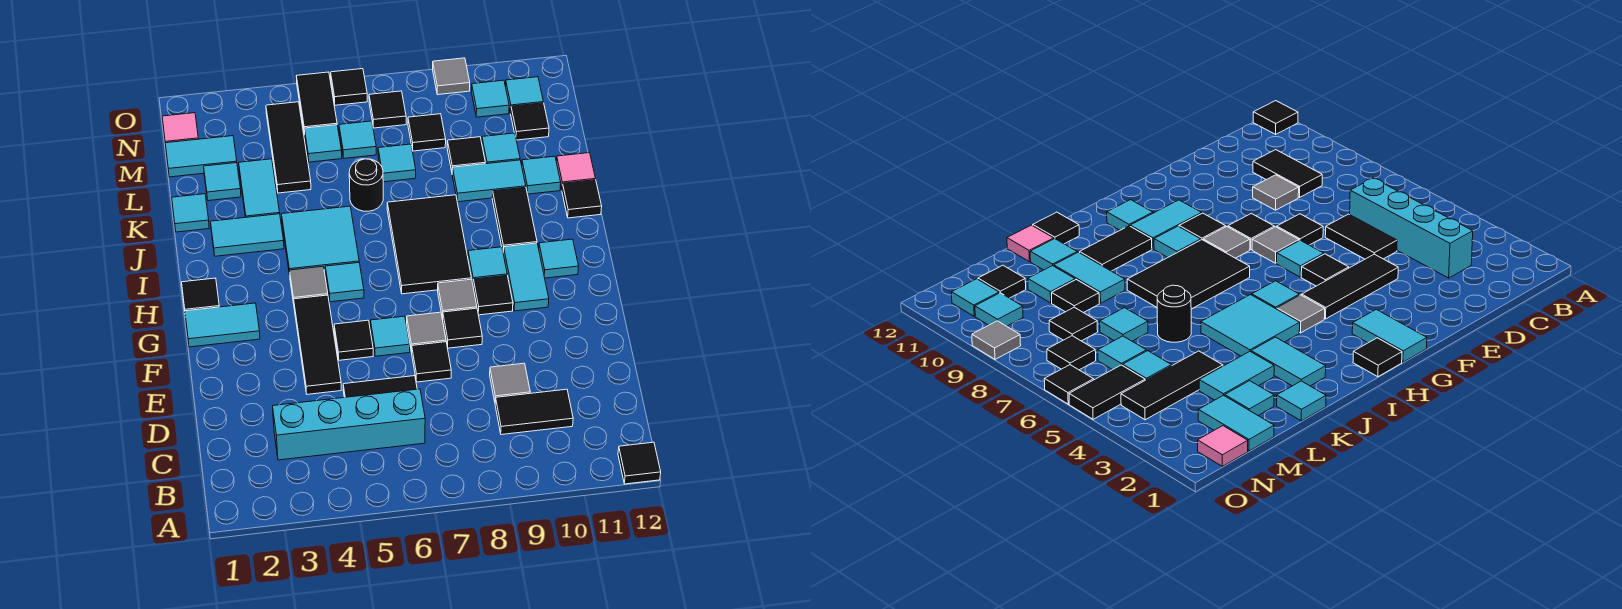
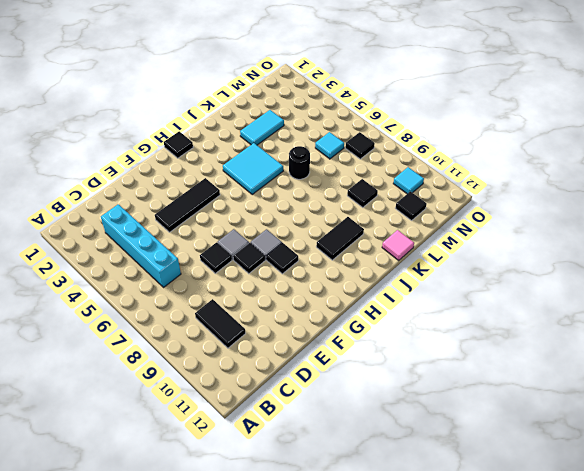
none -> black 1x1 tile [618,442,661,484]
none -> black 1x2 tile [343,376,417,397]
none -> grey 1x1 tile [490,363,530,401]
none -> black 1x1 tile [334,320,373,360]

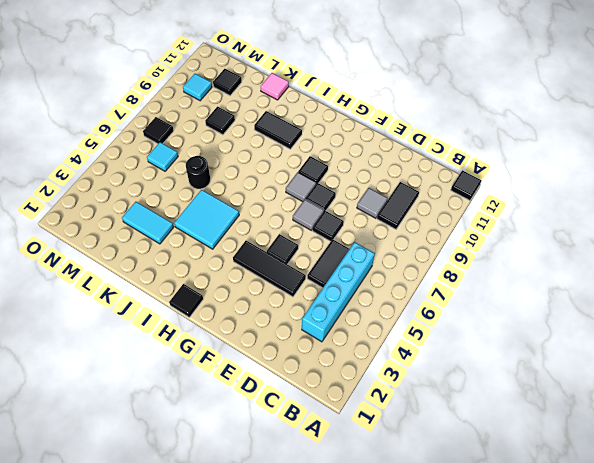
none -> cyan 1x1 tile [370,316,410,356]
none -> cyan 1x2 tile [185,303,260,347]
none -> cyan 1x2 tile [503,243,549,311]
none -> grey 1x1 tile [290,266,328,303]

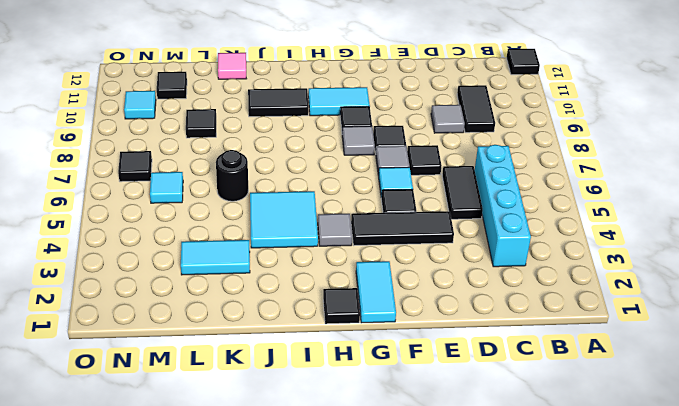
none -> cyan 1x1 tile [325,263,364,302]
none -> black 2x3 tile [387,195,472,294]
none -> cyan 1x1 tile [468,247,507,283]
none -> cyan 1x1 tile [539,239,579,278]

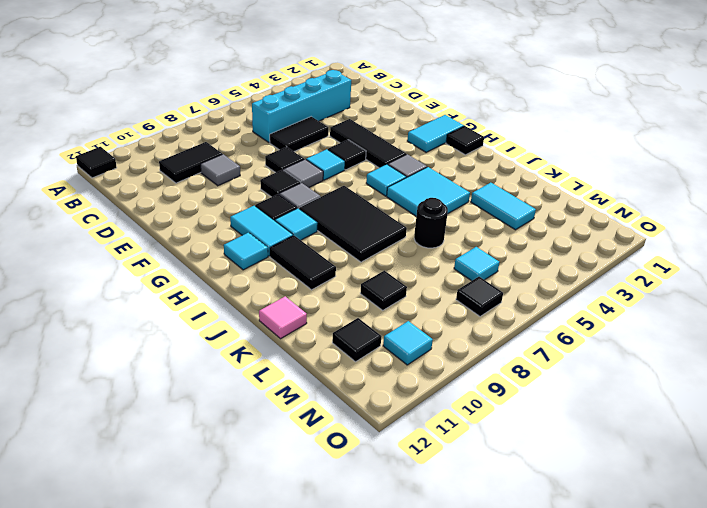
none -> cyan 1x2 tile [211,214,284,256]
none -> black 1x1 tile [562,180,602,218]
none -> cyan 1x1 tile [172,194,209,232]
none -> cyan 1x2 tile [452,160,526,202]

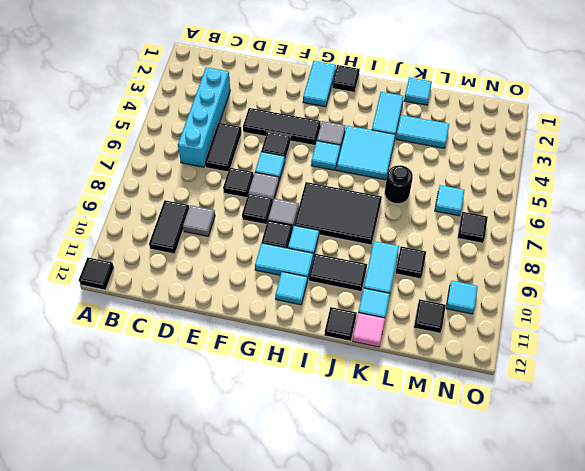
none -> cyan 1x1 tile [204,163,241,201]
none -> black 1x3 tile [266,102,311,193]
none -> cyan 1x1 tile [378,144,416,182]
none -> cyan 1x1 tile [482,133,520,164]

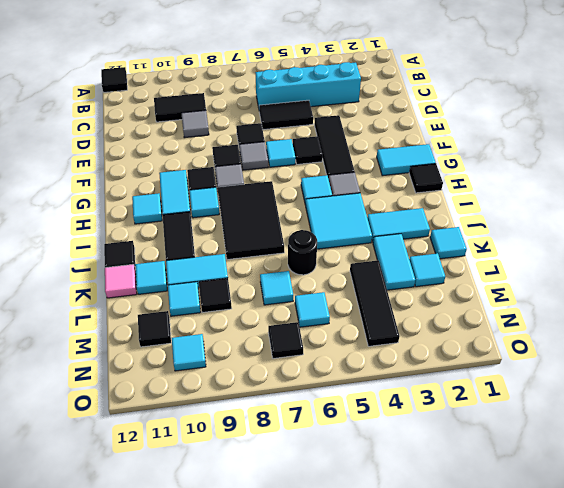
none -> cyan 1x2 tile [165,136,237,177]
none -> cyan 1x1 tile [304,125,342,162]
none -> black 1x1 tile [408,114,446,151]
none -> pink 1x1 tile [162,113,198,143]

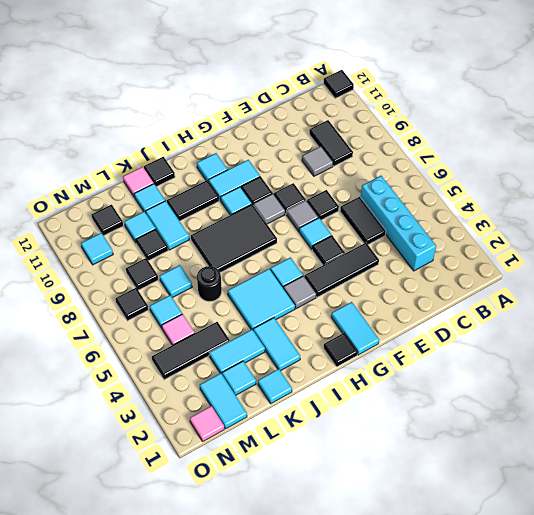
pink 1x1 tile [162,314,195,345] -> cyan 1x1 tile [304,125,342,162]
none -> black 1x2 tile [296,72,337,135]
none -> cyan 1x1 tile [505,77,543,113]
none -> black 1x1 tile [331,69,367,105]
none -> grey 1x1 tile [433,58,470,95]

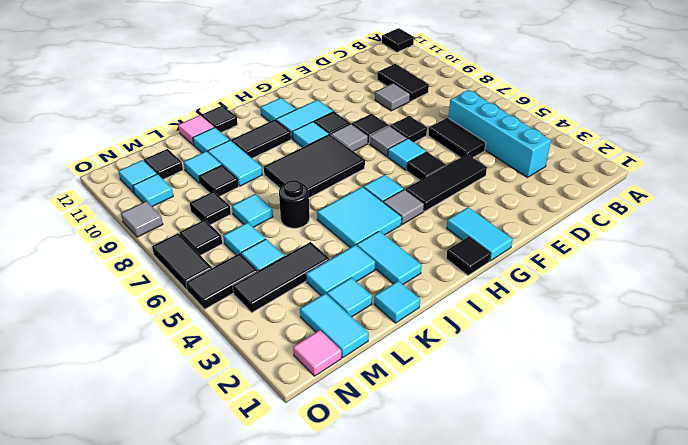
black 1x2 tile [152,233,212,290] -> black 1x1 tile [331,69,367,105]

